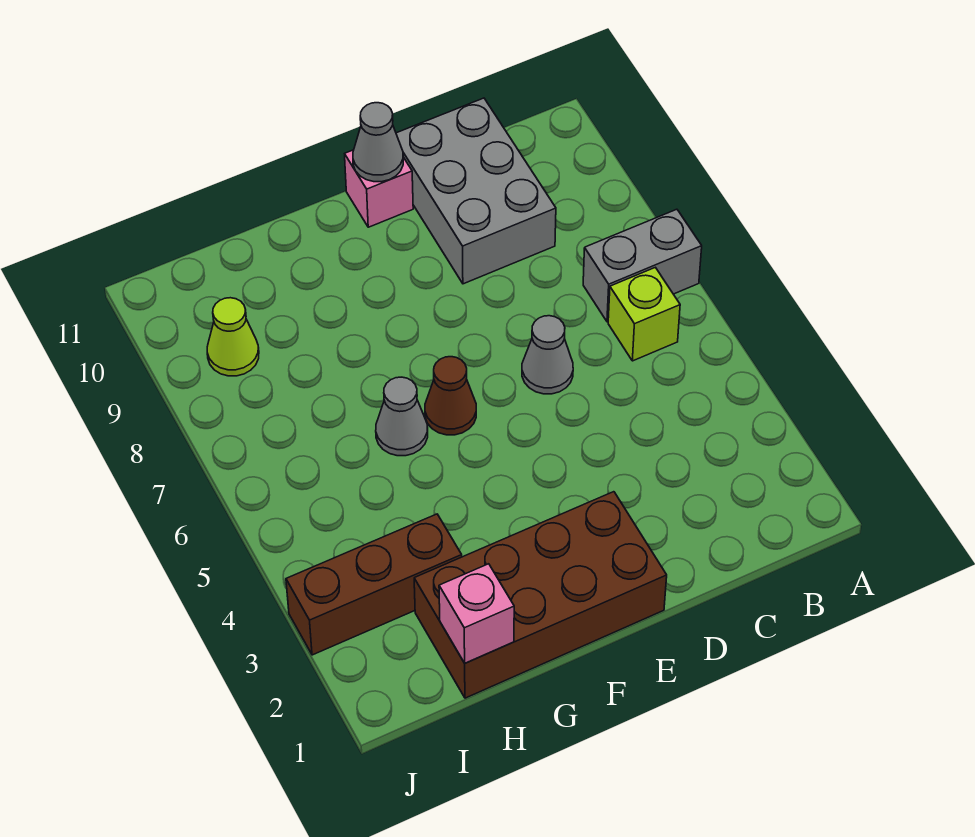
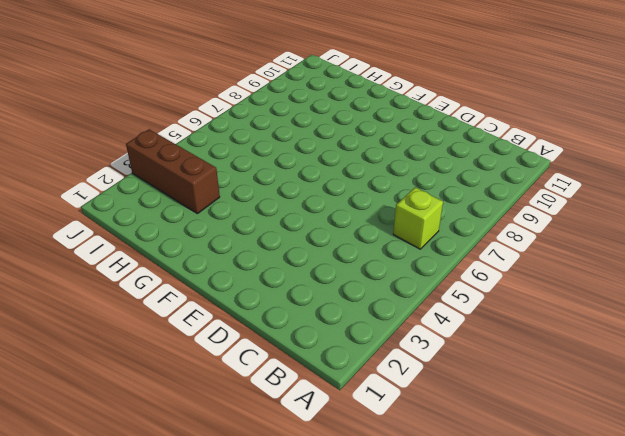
none -> grey 1x2 brick [583,209,702,322]
none -> grey 2x3 brick [396,98,556,284]
none -> grey 1x1 cone [522,316,573,394]

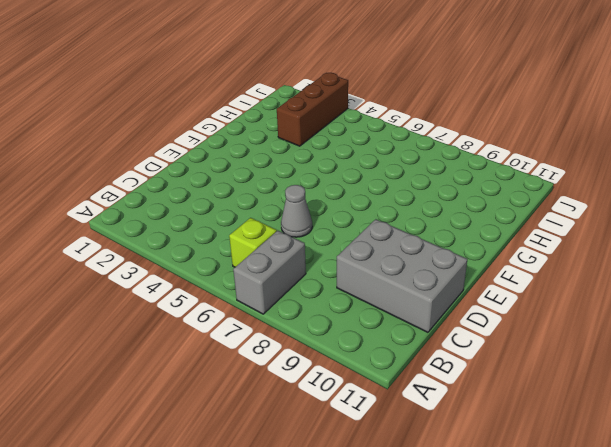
none -> brown 2x4 brick [414,492,667,698]
none -> pink 1x1 brick [345,150,413,227]
none -> brown 1x1 cone [425,357,476,435]

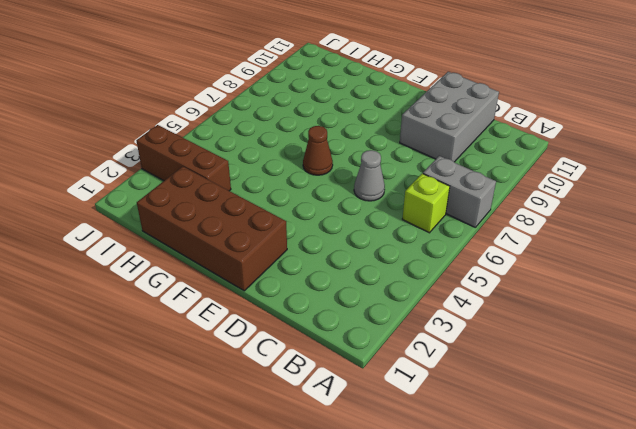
none -> pink 1x1 brick [345,150,413,227]
none -> grey 1x1 cone [376,377,428,456]
none -> lime 1x1 cone [207,298,259,376]

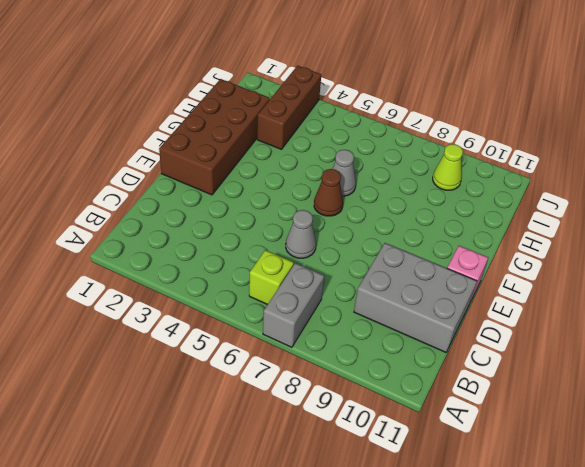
none -> grey 1x1 cone [353,103,403,182]
none -> pink 1x1 brick [439,564,514,663]

